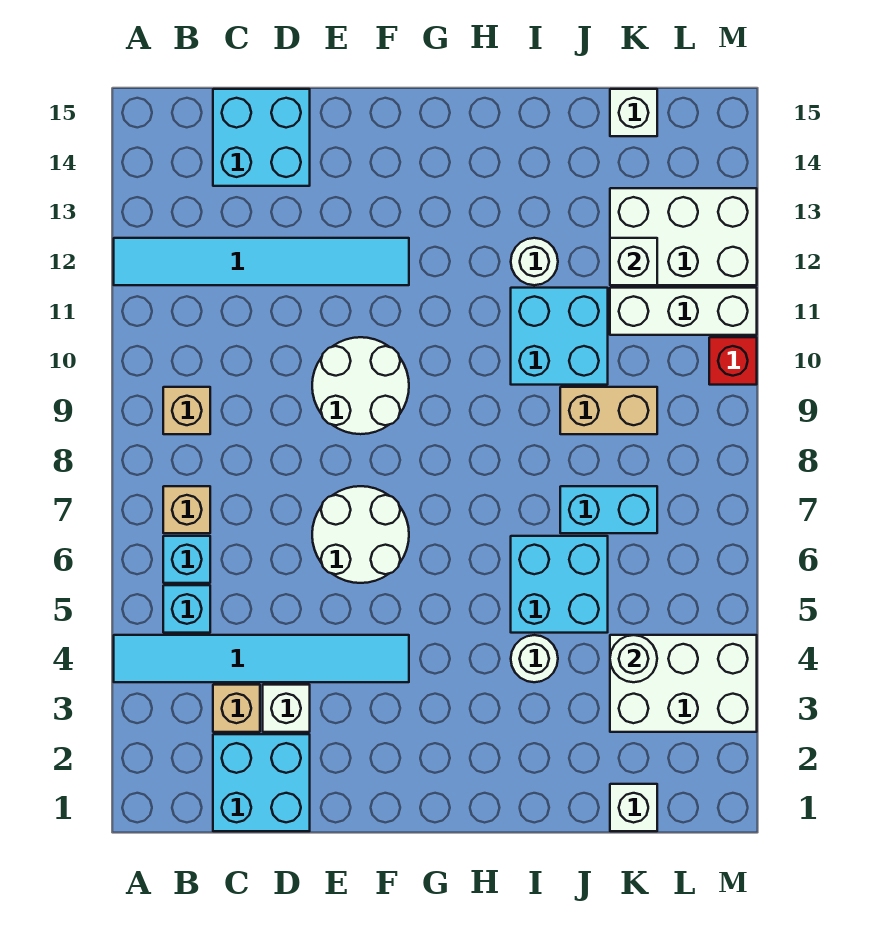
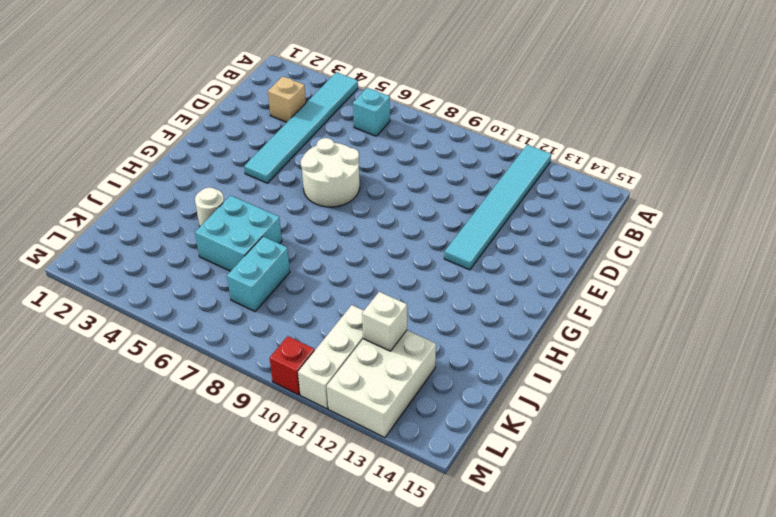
none -> cyan 1x1 brick [163,585,210,633]
none -> tan 1x1 brick [163,486,210,533]
none -> tan 1x1 brick [163,387,210,434]

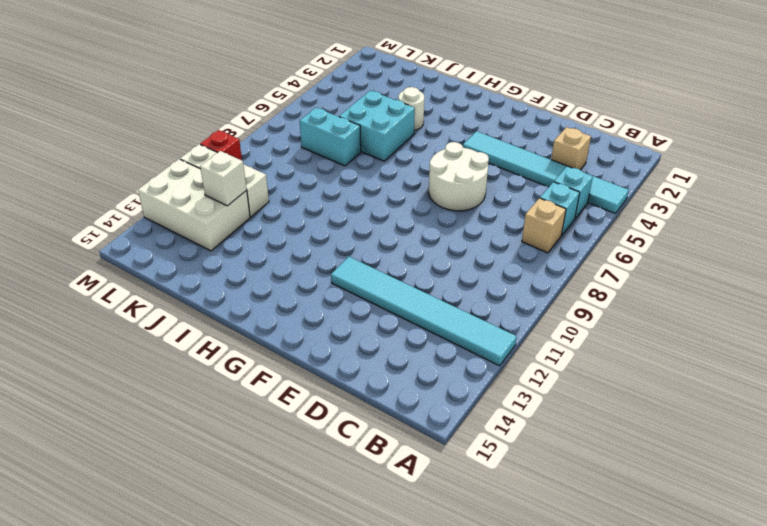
none -> tan 1x1 brick [163,387,210,434]
none -> cyan 2x2 brick [213,734,310,831]
none -> cyan 2x2 brick [213,89,310,186]

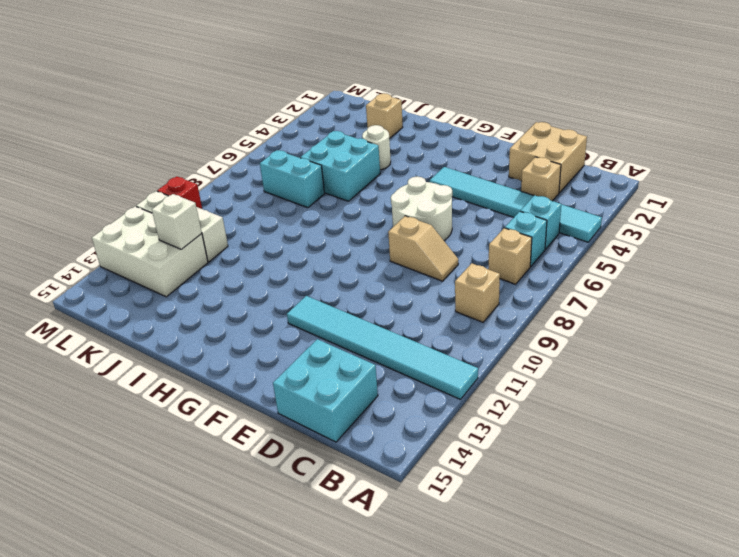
tan 2x2 brick [509,122,587,193] -> cyan 2x2 brick [213,734,310,831]
tan 1x2 slope [388,216,458,281] -> none
tan 1x1 brick [366,93,403,139] -> none
none -> white 1x1 brick [263,685,310,732]
none -> white 2x2 round brick [312,337,409,434]
none -> cyan 2x2 brick [511,288,608,385]

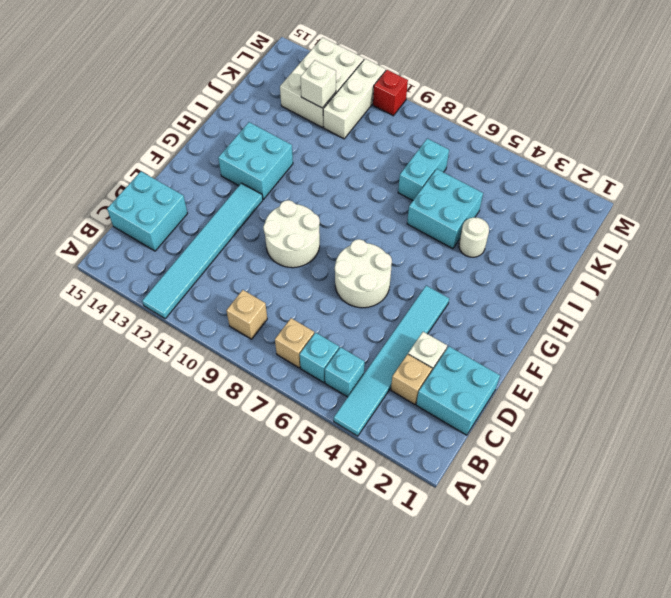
cyan 2x2 brick [218,122,293,199] -> cyan 2x2 brick moved to [511,288,608,385]
none -> white 1x1 round brick [511,238,558,285]
none -> tan 1x2 brick [560,387,657,434]
none -> white 1x1 brick [610,784,657,831]

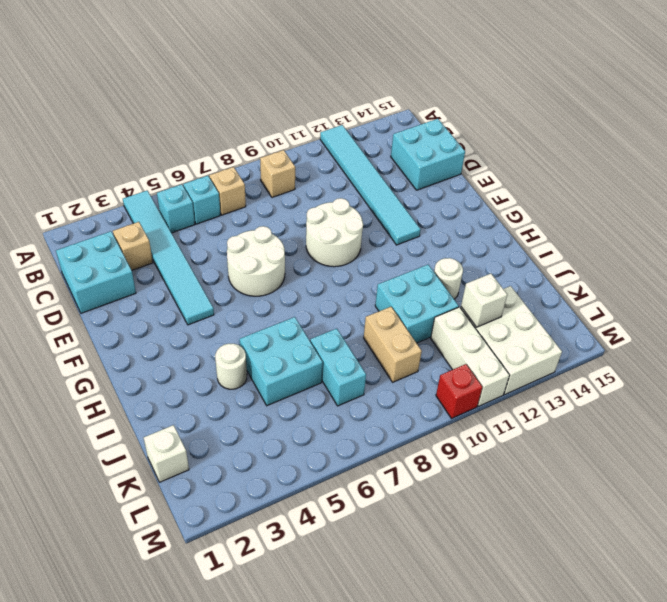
none -> white 1x1 brick [263,685,310,732]
none -> white 2x3 brick [610,635,757,732]
none -> white 1x1 brick [610,89,657,136]

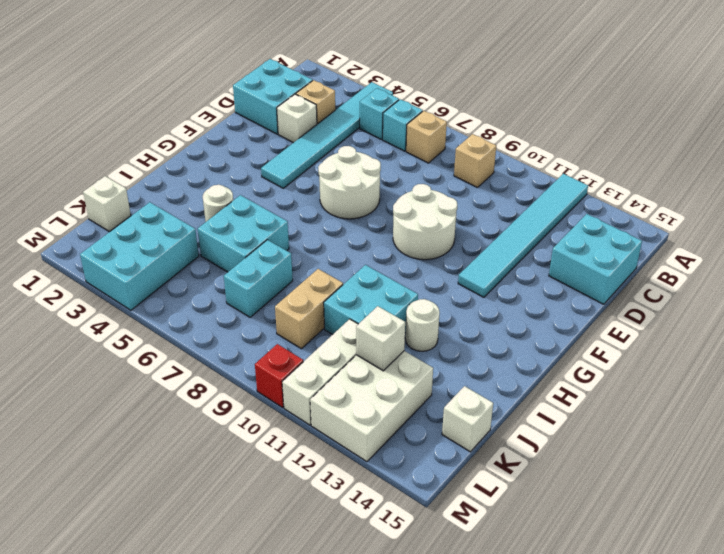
cyan 2x3 brick [80,202,199,310] -> white 2x3 brick [610,635,757,732]
none -> white 1x1 round brick [610,635,657,682]

